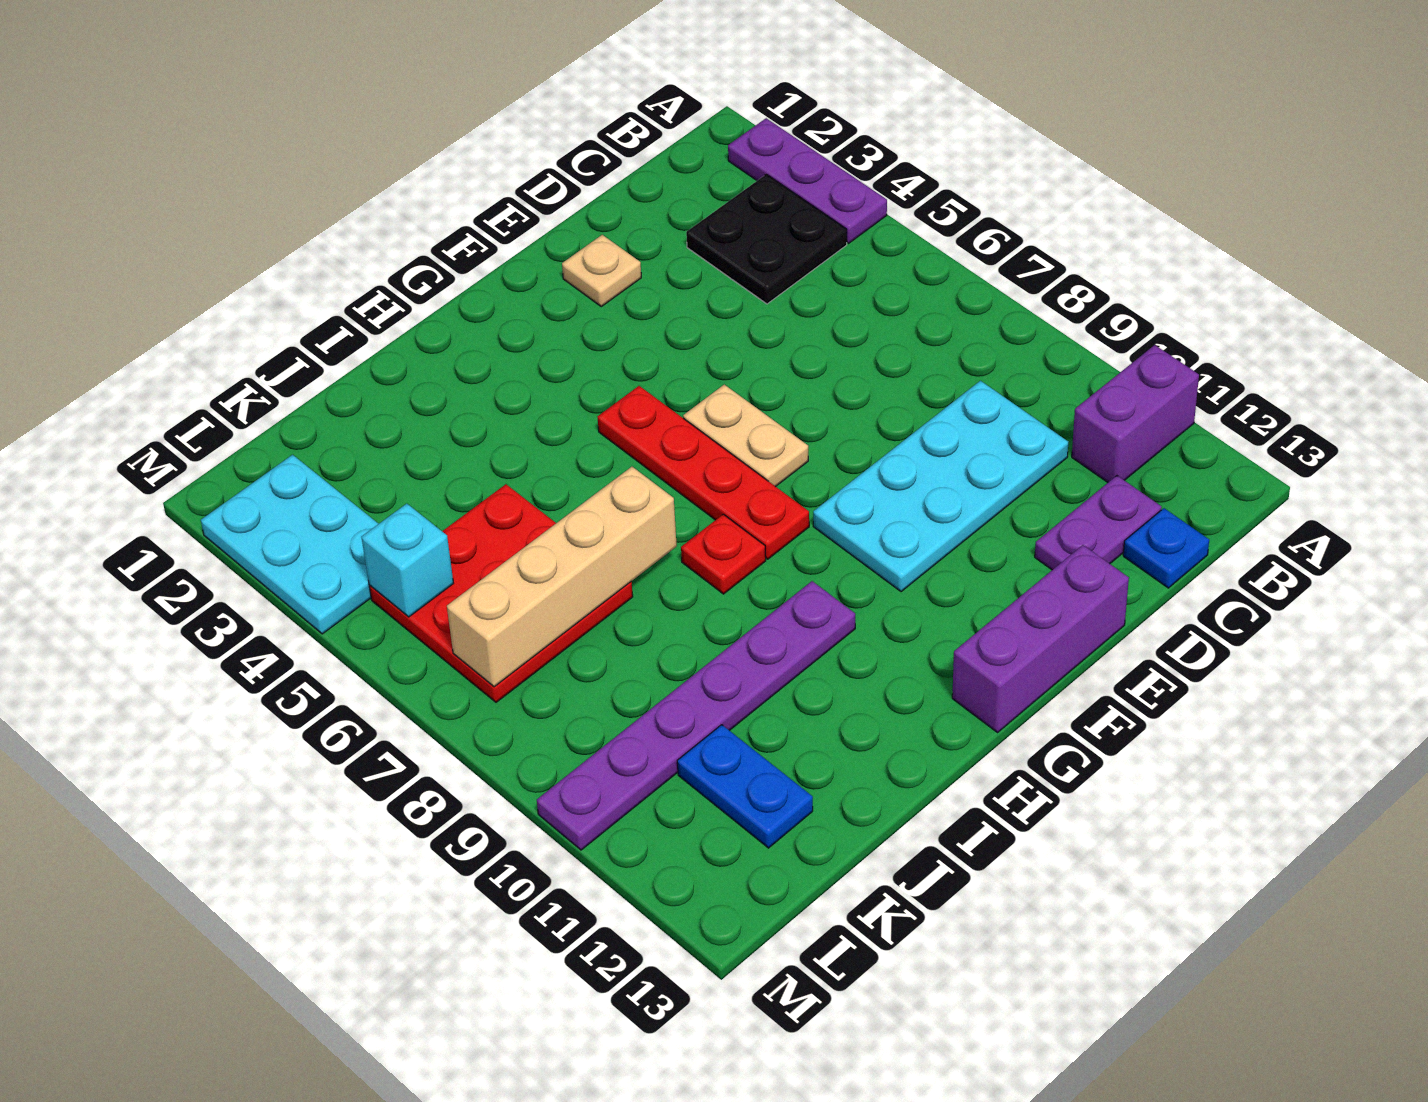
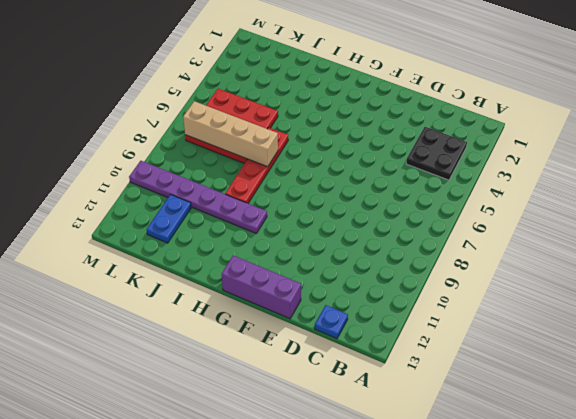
red 1x4 plate [225,127,288,203] -> red 1x4 plate moved to [598,386,809,559]
none -> purple 1x3 plate [728,118,887,243]
none -> purple 1x2 brick [1072,345,1199,482]
none -> cyan 2x4 plate [813,381,1068,592]

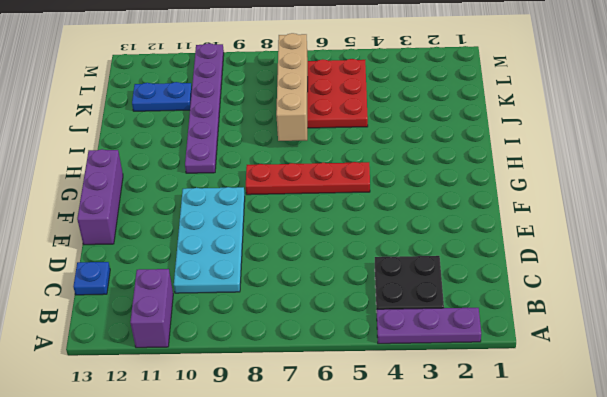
none -> purple 1x2 plate [1035,476,1162,570]
none -> tan 1x1 plate [562,235,641,306]
none -> tan 1x2 plate [683,385,808,487]

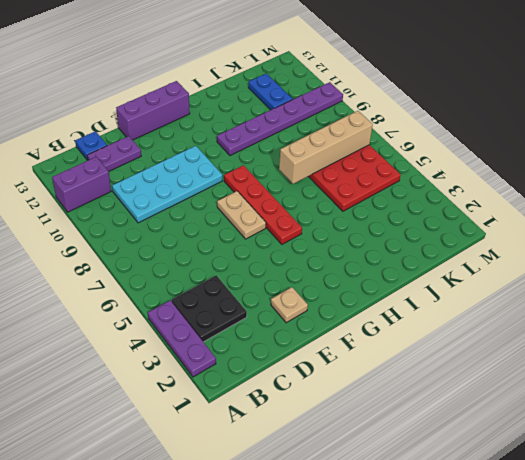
none -> red 1x1 plate [681,514,766,594]
none -> cyan 2x3 plate [201,455,378,634]
none -> cyan 1x1 brick [361,504,454,617]

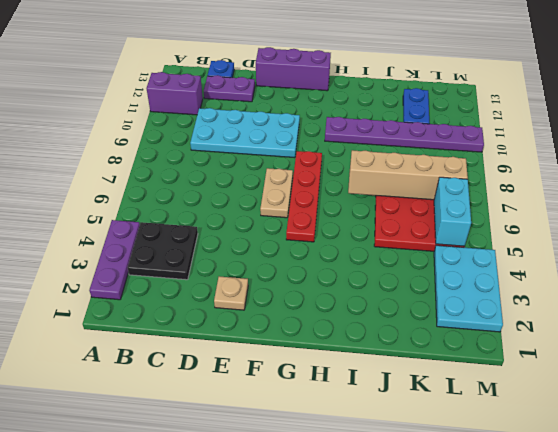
cyan 1x2 brick [434,177,471,246] -> cyan 1x1 brick [361,504,454,617]
none -> red 1x1 plate [681,514,766,594]

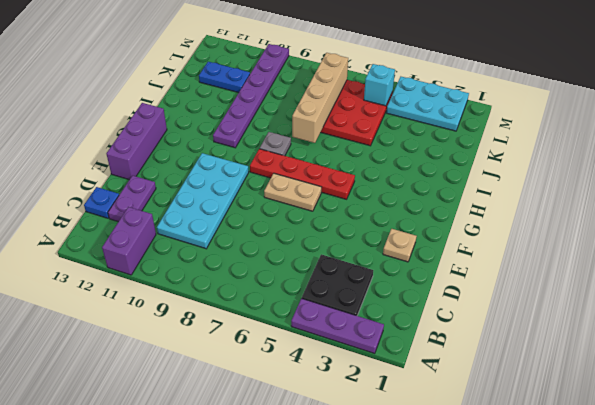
grey 1x1 plate [260,132,291,156] -> red 1x1 plate [681,514,766,594]

